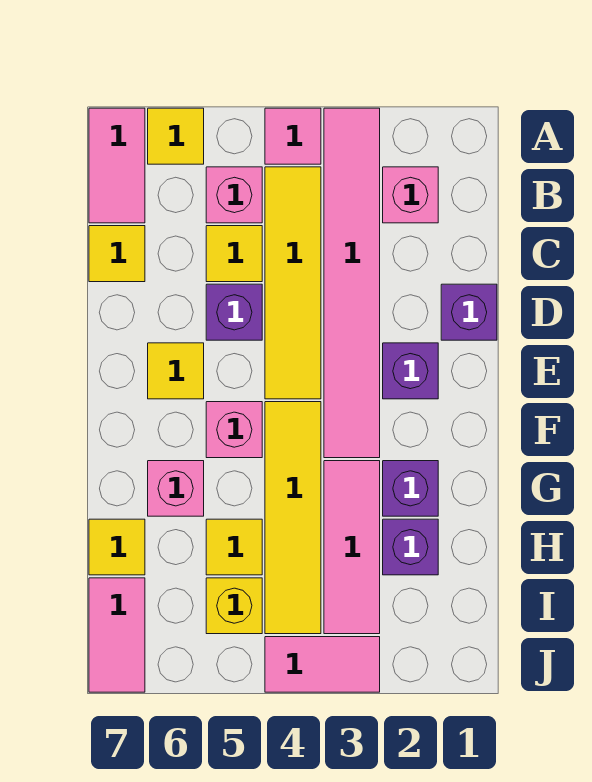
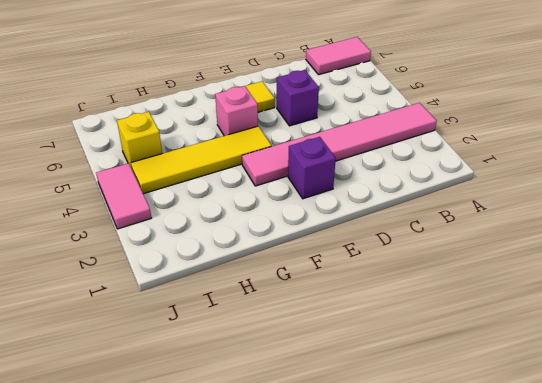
none -> pink 1x1 tile [265,108,321,164]
none -> yellow 1x1 tile [148,108,204,164]
none -> pink 1x1 brick [383,167,438,223]

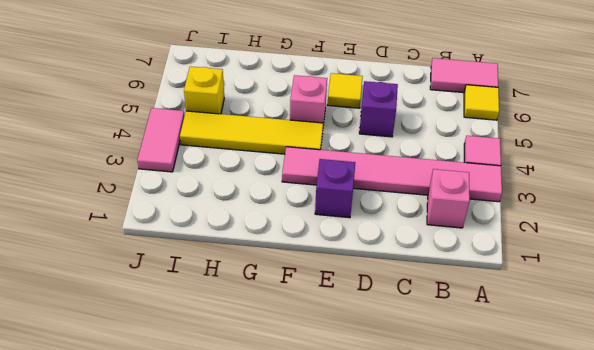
none -> yellow 1x4 tile [265,167,321,399]
none -> pink 1x1 brick [206,167,262,223]
none -> yellow 1x1 tile [206,226,262,282]

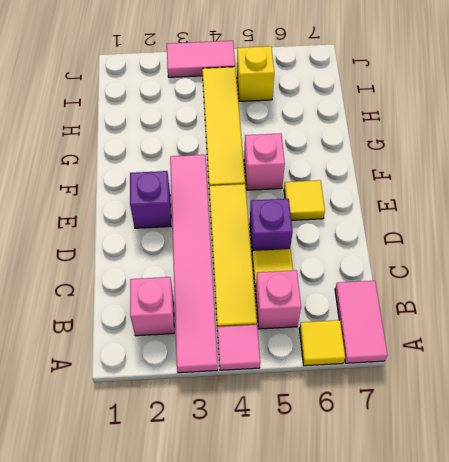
none -> yellow 1x1 tile [89,226,145,282]
none -> purple 1x1 brick [441,284,497,340]
none -> purple 1x1 brick [383,461,438,516]

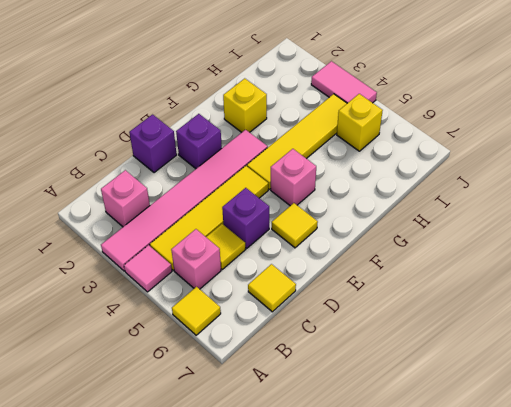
yellow 1x1 brick [223,78,267,132] -> purple 1x1 brick [383,461,438,516]
none -> pink 1x2 tile [89,108,145,223]
none -> pink 1x3 tile [324,461,380,634]
none -> pink 1x1 brick [148,461,204,516]

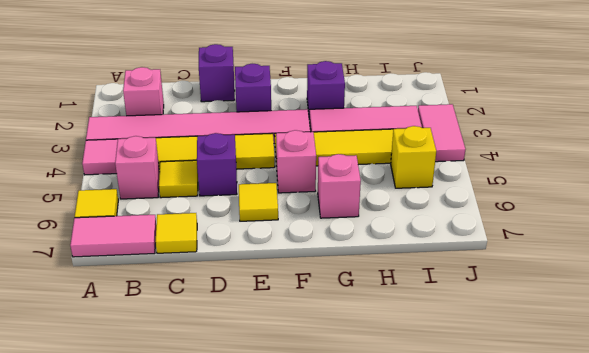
none -> purple 1x1 brick [383,519,438,575]
none -> yellow 1x1 tile [206,519,262,575]
none -> yellow 1x1 tile [89,519,145,575]

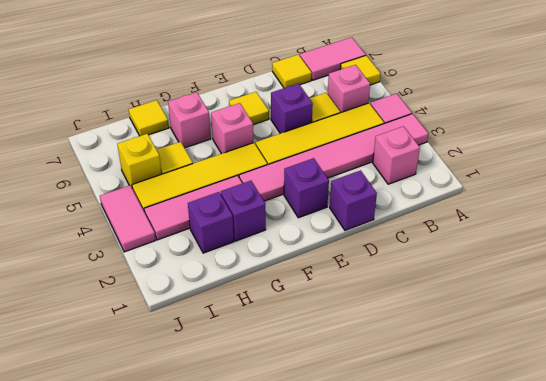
none -> pink 1x2 tile [89,578,145,692]

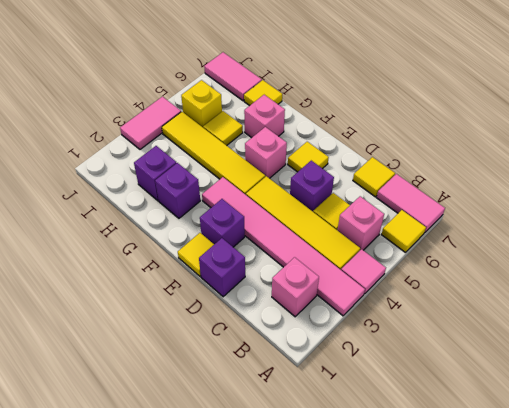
yellow 1x1 tile [178,233,214,276] -> none
none -> pink 1x3 tile [324,461,380,634]

